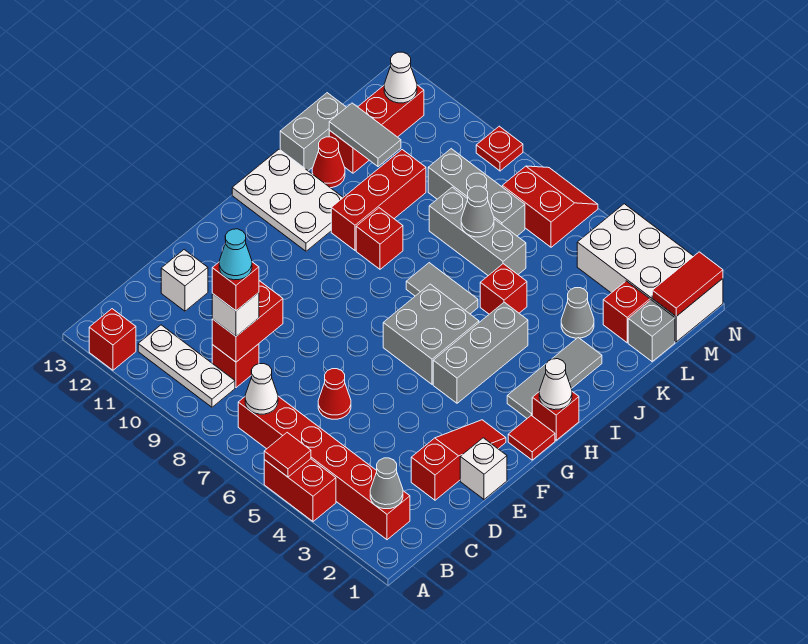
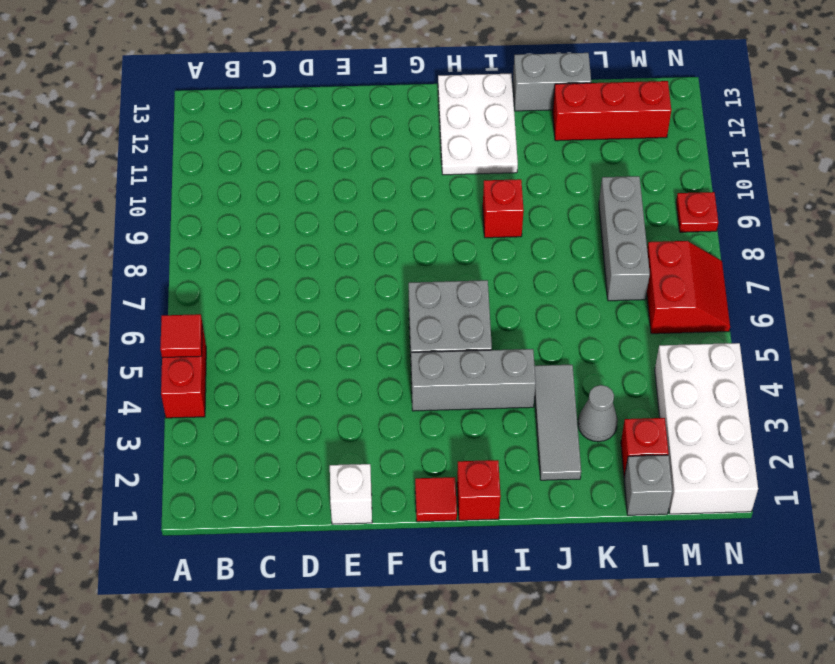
grey 1x3 tile [535,365,581,480] -> grey 1x3 tile turned to [507,338,602,418]
none -> red 1x1 brick [89,309,136,370]
none -> red 1x6 brick [238,396,410,540]
none -> white 1x3 plate [138,325,235,407]
none -> red 1x1 brick [212,344,259,388]

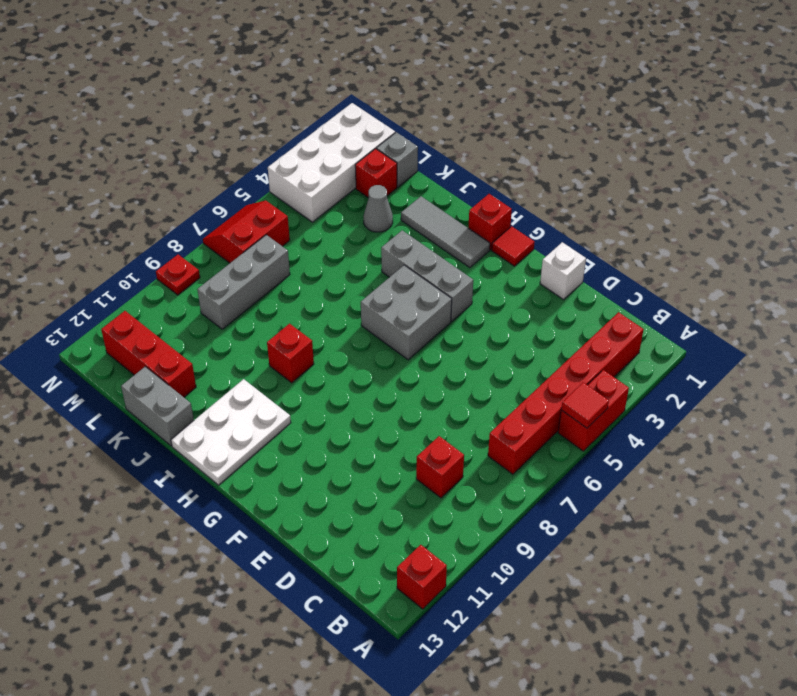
none -> white 1x3 plate [138,325,235,407]
none -> red 1x3 slope [411,420,506,500]
none -> red 1x1 cone [318,369,351,419]
none -> white 1x1 brick [161,250,208,311]

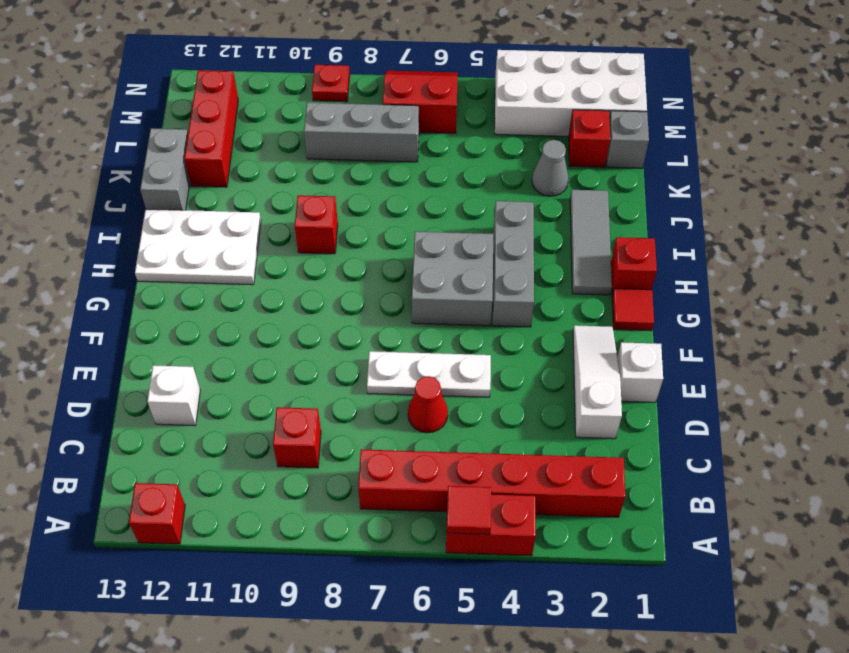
white 1x3 slope [573,325,622,439] -> red 1x3 slope [411,420,506,500]
white 1x3 plate [367,351,491,397] -> white 1x3 plate moved to [138,325,235,407]
none -> grey 1x2 tile [406,263,478,314]
none -> red 1x3 brick [331,150,426,250]
none -> red 1x1 brick [480,264,527,314]
none -> red 1x1 cone [312,137,345,188]

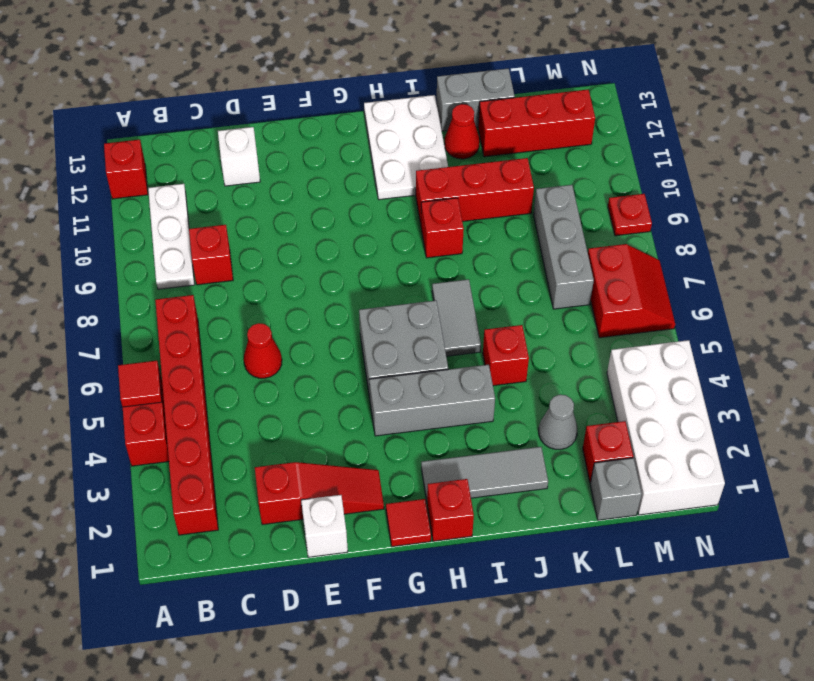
none -> grey 1x3 brick [429,187,526,276]
none -> grey 1x1 cone [370,458,403,509]
none -> white 1x1 cone [245,364,278,414]
none -> red 1x2 brick [212,281,283,362]

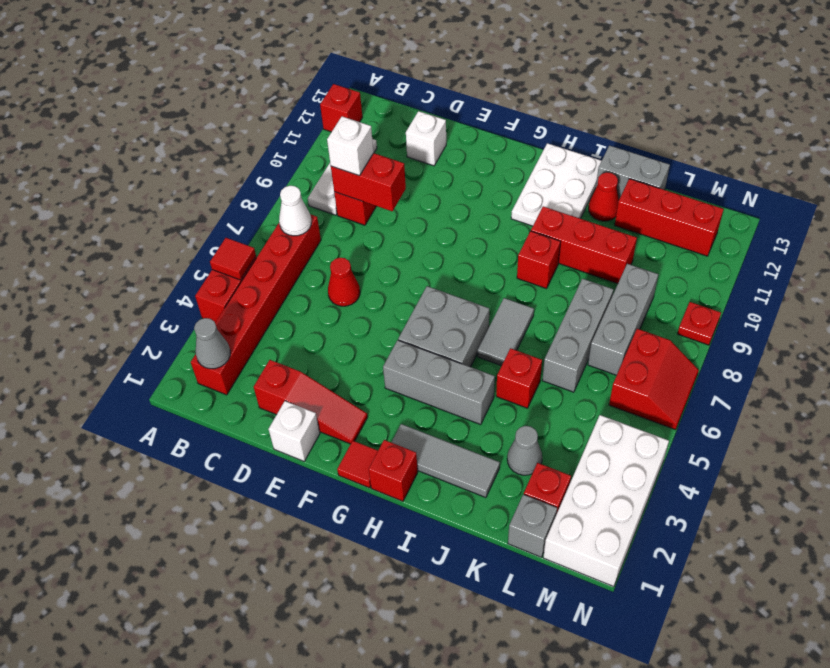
none -> white 1x1 cone [539,359,572,410]
none -> grey 1x1 cone [461,186,494,237]
none -> grey 1x2 tile [329,103,401,167]
none -> red 1x2 tile [652,252,723,316]

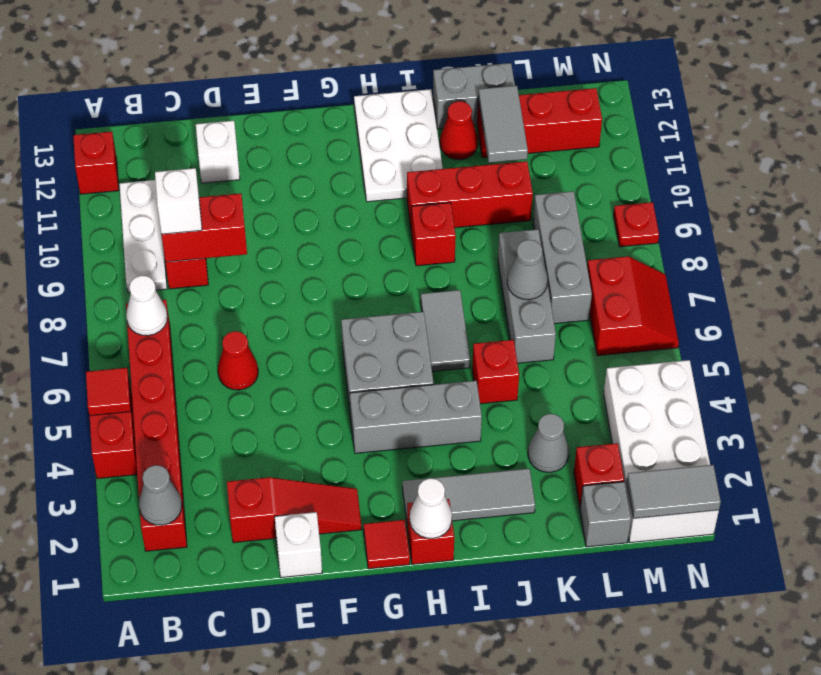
grey 1x2 tile [627,465,721,518] -> red 1x2 tile [652,252,723,316]
none -> white 1x1 cone [384,52,417,103]
none -> red 1x1 brick [212,262,259,311]
none -> cyan 1x1 cone [219,229,252,280]

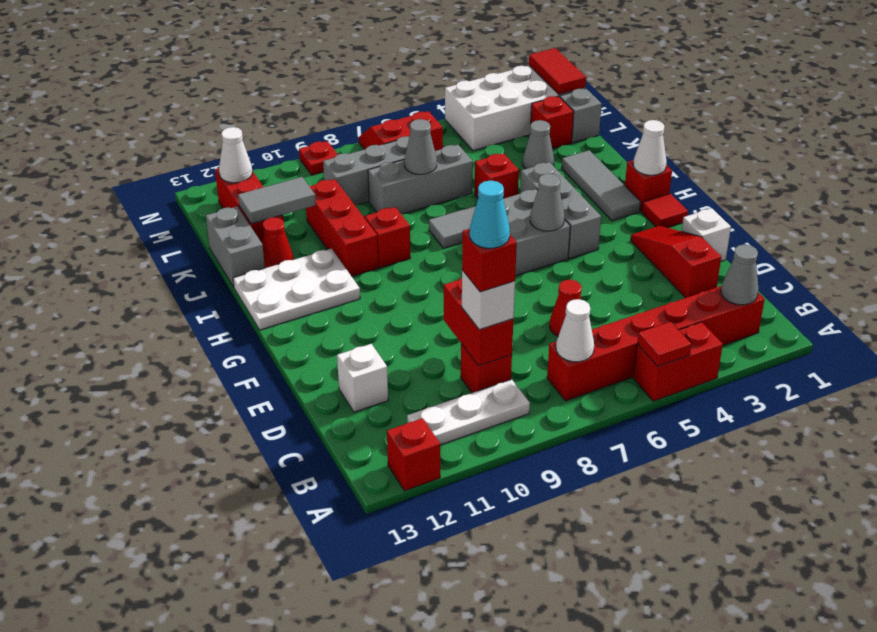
grey 1x1 cone [530,174,564,231] -> none

